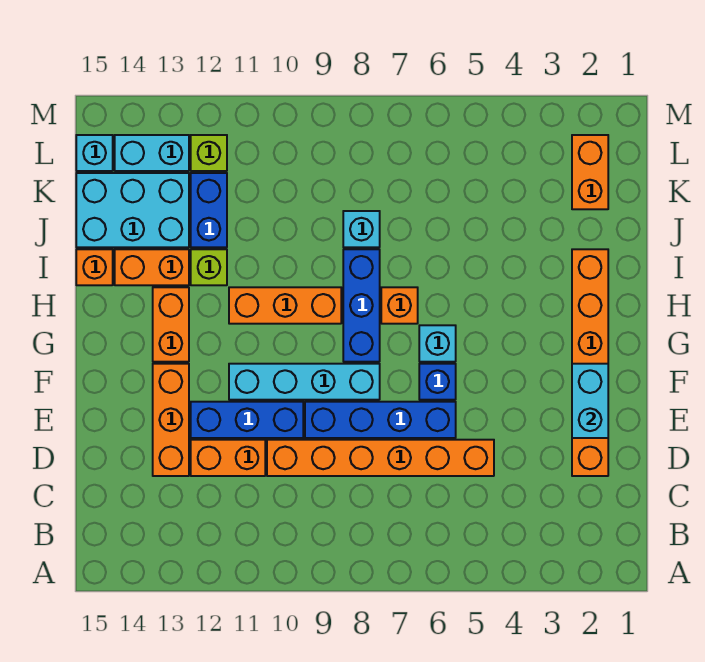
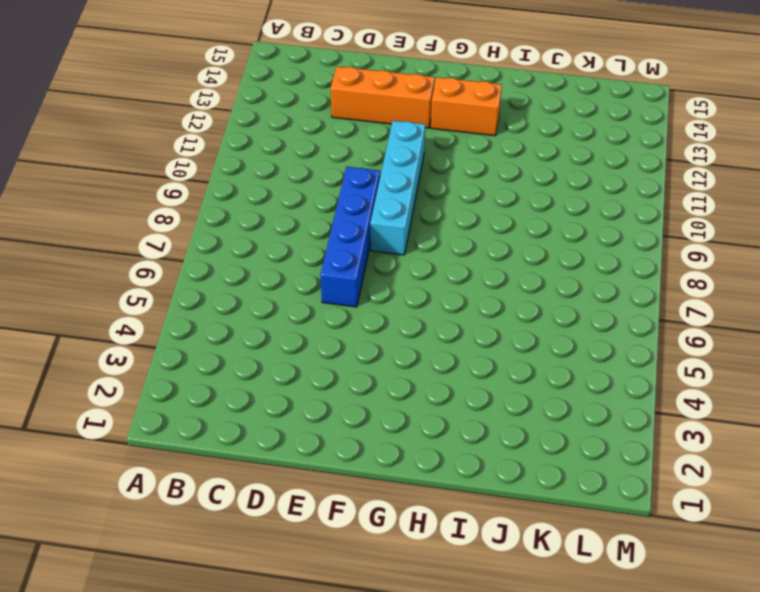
none -> orange 1x6 brick [572,249,608,476]
none -> orange 1x6 brick [267,440,494,476]
none -> orange 1x2 brick [191,440,265,476]

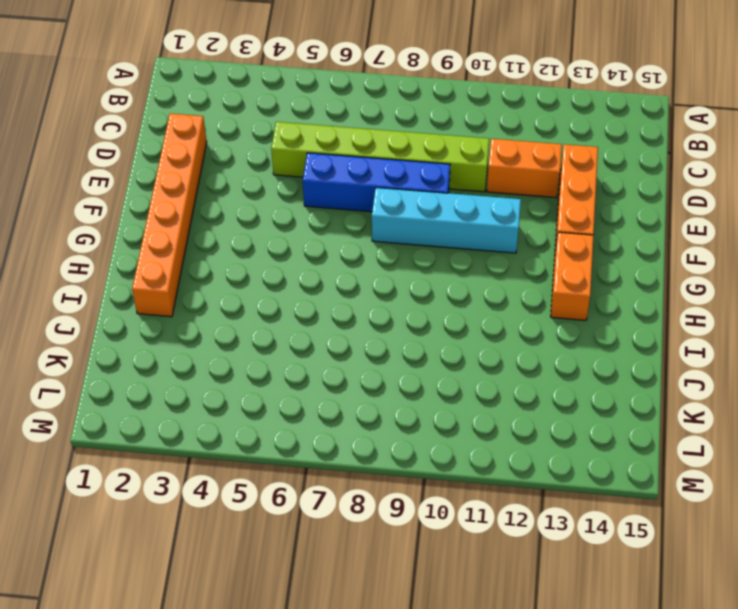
lime 1x6 brick [271,122,489,192] -> orange 1x6 brick [267,440,494,476]
none -> blue 1x3 brick [191,402,303,438]
none -> blue 1x1 brick [419,364,456,400]
none -> cyan 1x1 brick [419,325,456,362]

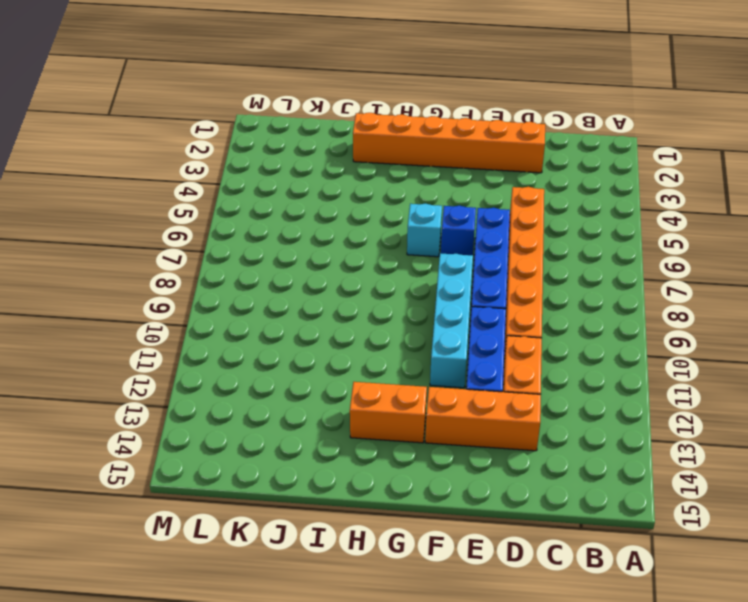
none -> blue 1x3 brick [343,249,380,362]
none -> orange 1x1 brick [381,287,418,324]
none -> orange 1x3 brick [229,287,341,324]

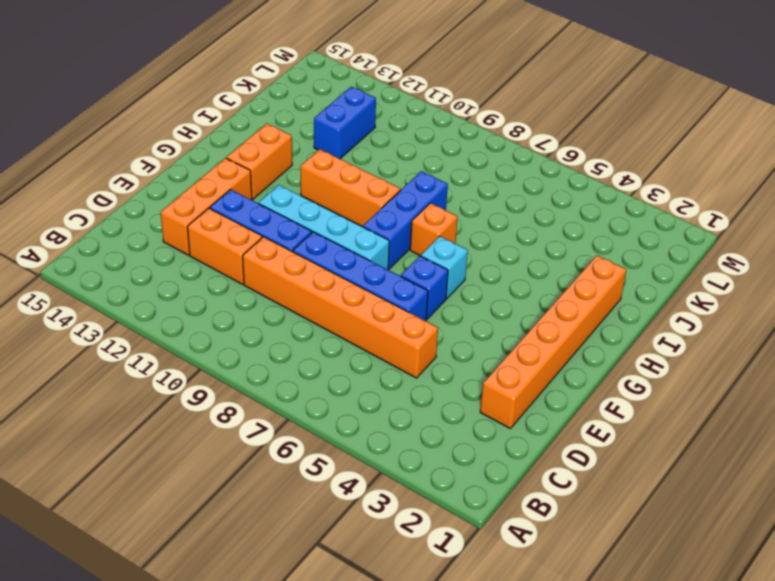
none -> lime 1x1 brick [191,249,227,285]
none -> orange 1x2 brick [115,249,189,285]
none -> orange 1x1 brick [76,249,113,285]

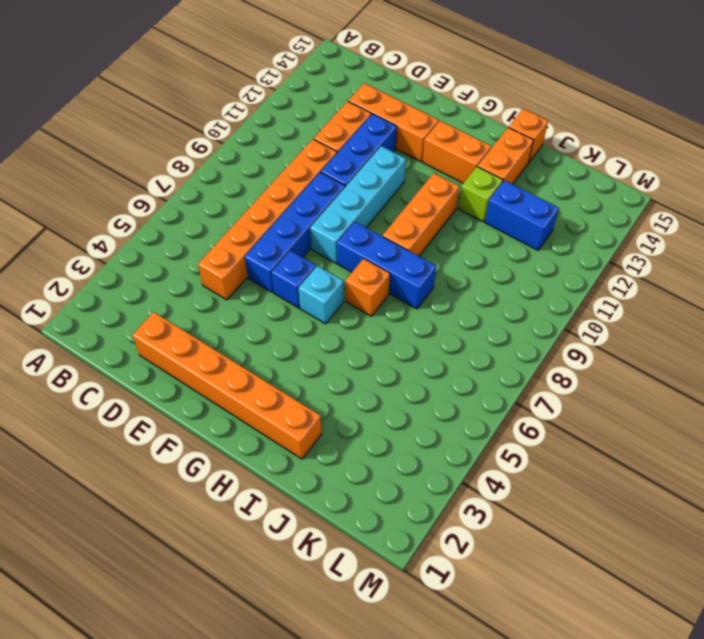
none -> cyan 1x1 brick [343,211,380,247]
none -> cyan 2x3 brick [76,173,189,247]
none -> orange 1x2 brick [572,135,608,209]

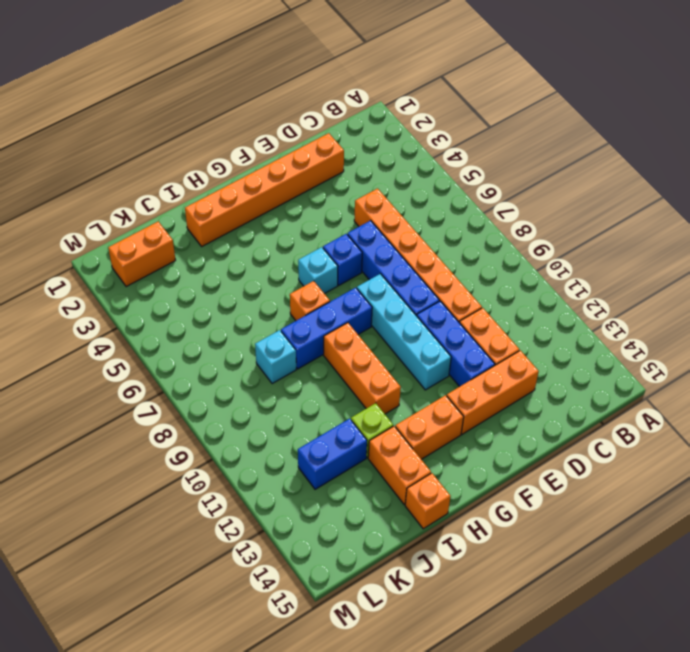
none -> cyan 2x3 brick [76,173,189,247]
none -> lime 1x1 brick [191,135,227,171]
none -> cyan 1x2 brick [115,135,189,171]

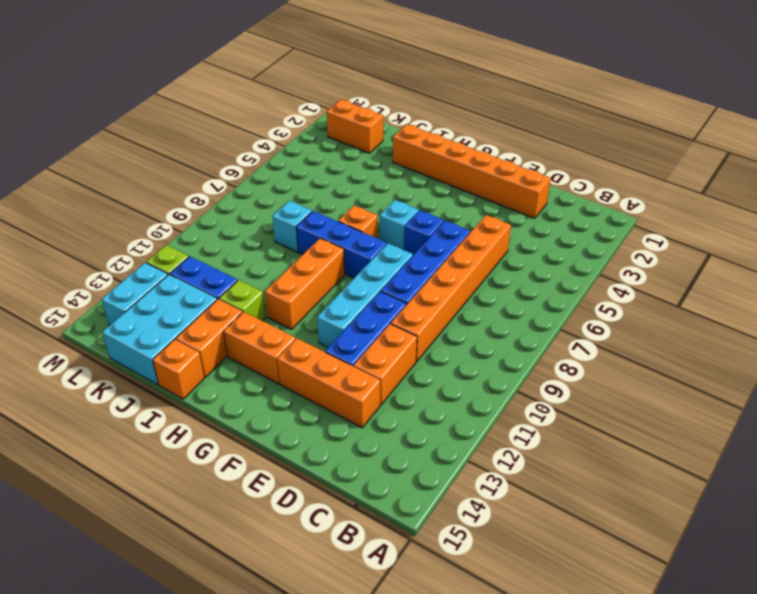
none -> cyan 1x1 brick [76,135,113,171]
none -> cyan 1x2 brick [572,364,608,438]

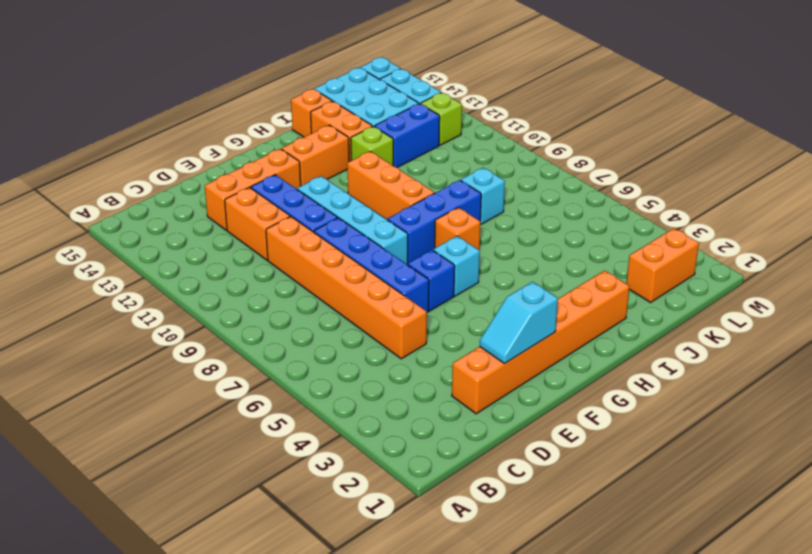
cyan 1x2 slope [480,282,558,364] -> cyan 1x2 brick [572,364,608,438]

